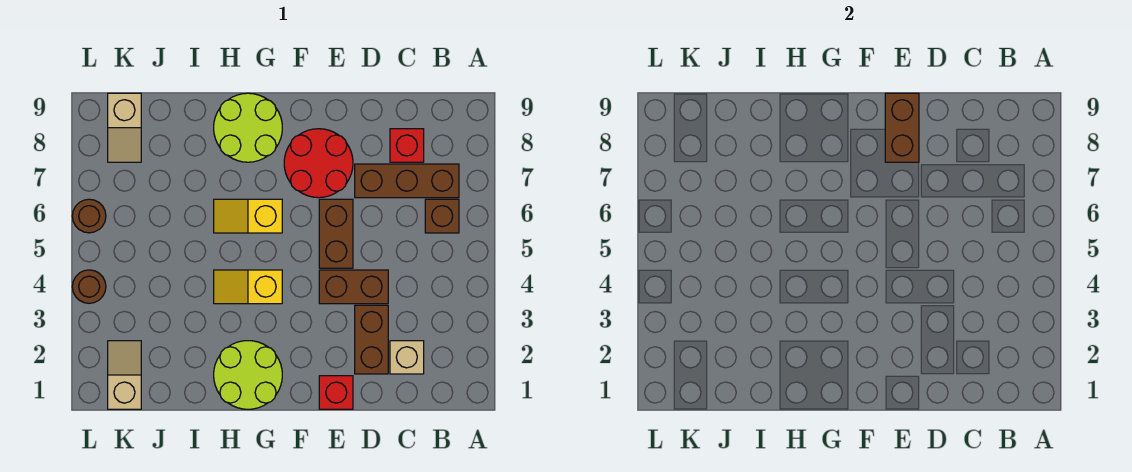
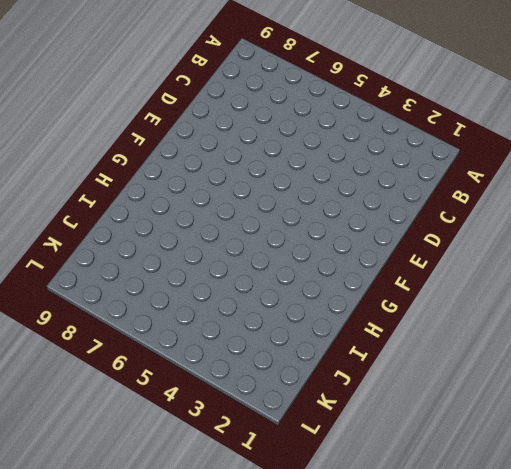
none -> brown 1x1 brick [425,199,459,233]
none -> brown 1x3 brick [355,164,459,198]
none -> tan 1x1 brick [390,341,424,374]

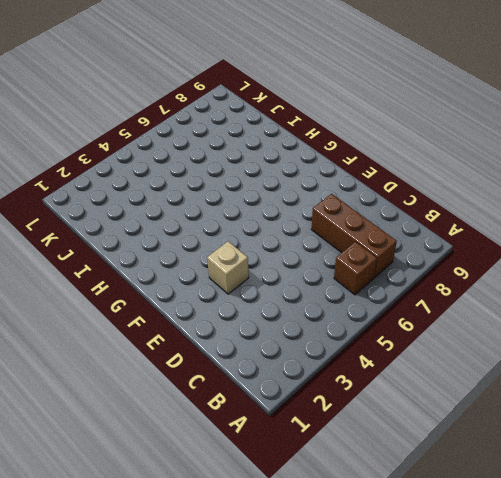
tan 1x1 brick [207,241,249,294] -> tan 1x1 brick moved to [390,341,424,374]
none -> red 1x1 brick [390,129,424,162]
none -> brown 1x2 brick [355,305,388,374]
none -> brown 1x2 brick [319,270,388,304]

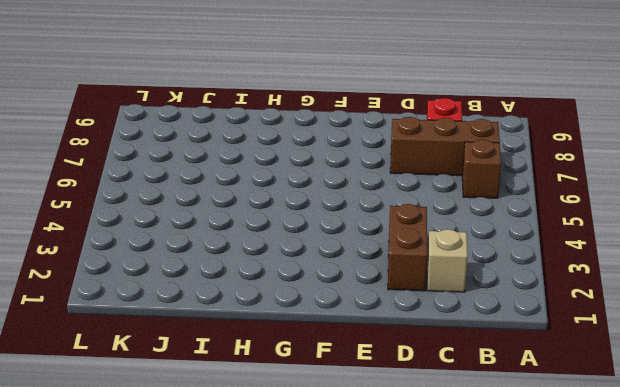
none -> brown 1x2 brick [319,270,388,304]
none -> red 1x1 brick [319,376,353,409]
none -> brown 1x2 brick [319,199,353,268]

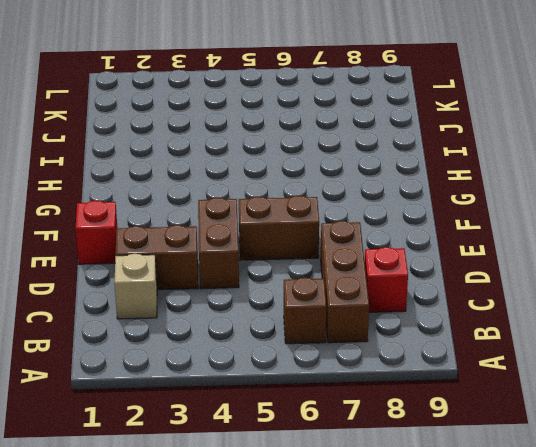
none -> red 2x2 round brick [284,129,353,198]
none -> lime 2x2 round brick [214,341,282,409]
none -> yellow 1x2 slope [214,270,282,304]

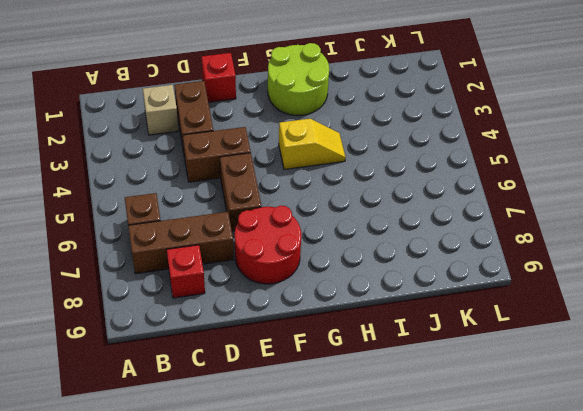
none -> yellow 1x2 slope [214,199,282,233]
none -> lime 2x2 round brick [214,93,282,162]
none -> tan 1x2 slope [108,341,141,409]

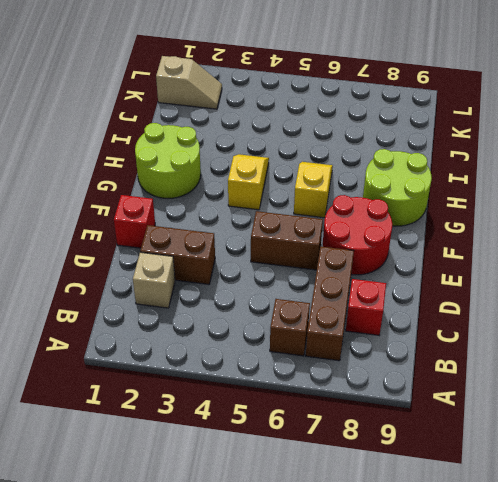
none -> brown 1x2 brick [319,270,388,304]
none -> tan 1x2 slope [108,93,141,162]
none -> brown 1x1 round brick [72,270,106,303]

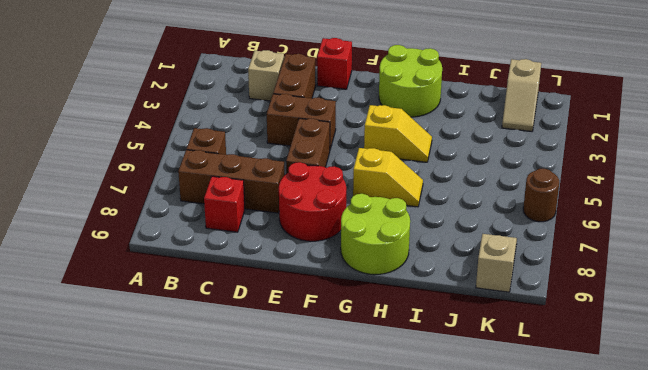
none -> brown 1x1 round brick [72,270,106,303]
none -> brown 1x2 brick [885,93,919,162]

